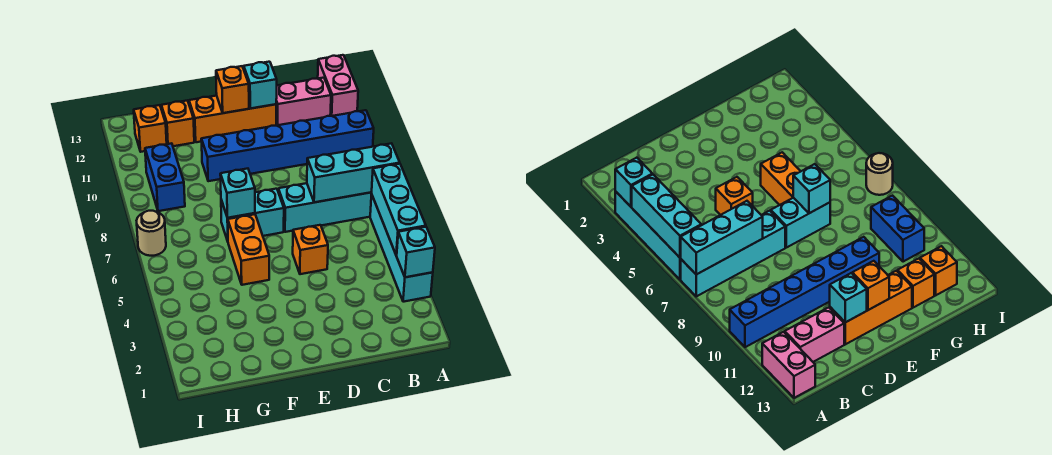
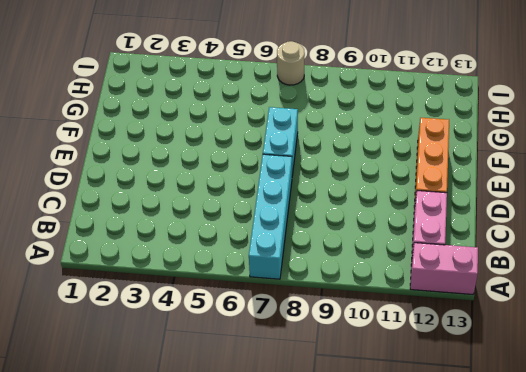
none -> cyan 1x4 brick [370,194,433,302]
none -> blue 1x6 brick [201,110,374,181]
none -> orange 1x1 brick [293,225,328,274]

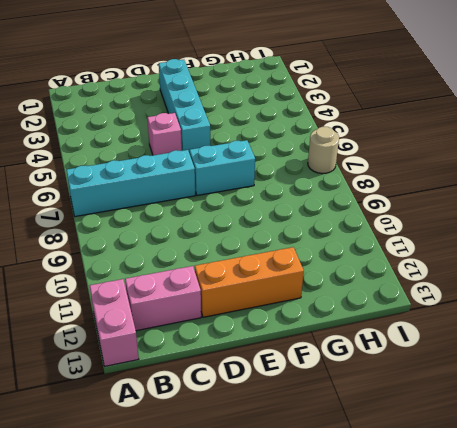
pink 1x1 brick [147,113,182,155] -> orange 1x1 brick [293,225,328,274]
cyan 1x4 brick [159,59,210,154] -> cyan 1x4 brick moved to [370,194,433,302]
none -> blue 1x6 brick [201,110,374,181]
none -> orange 1x2 brick [228,214,269,285]
none -> orange 1x1 brick [161,100,194,146]

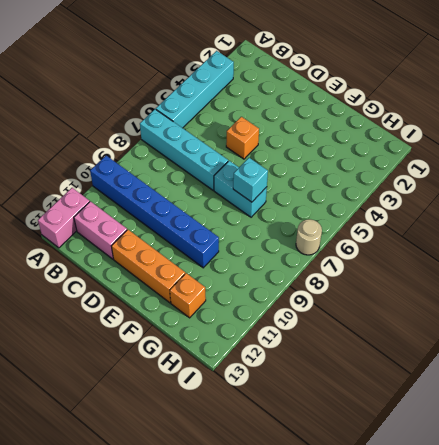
none -> orange 1x2 brick [228,214,269,285]
none -> blue 1x2 brick [145,143,185,211]
none -> orange 1x1 brick [134,105,167,152]

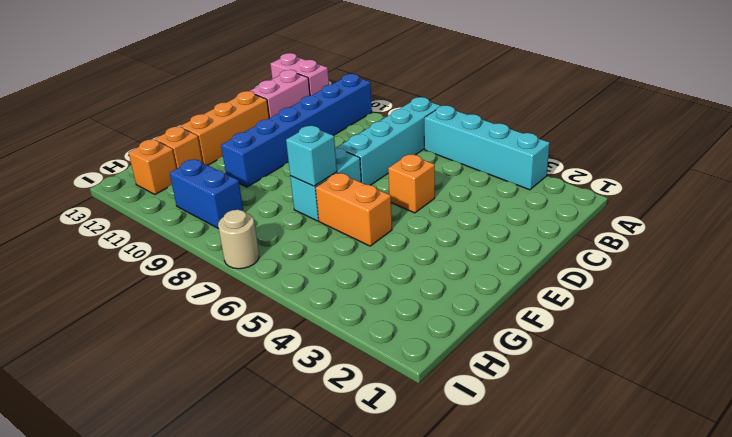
none -> cyan 1x1 brick [397,227,435,277]
none -> cyan 1x3 brick [372,164,426,255]
none -> cyan 1x3 brick [307,143,400,202]

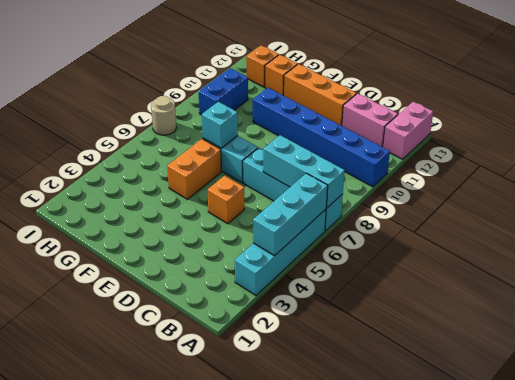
none -> cyan 1x1 brick [397,227,435,277]
none -> cyan 1x1 brick [244,62,277,109]
none -> orange 1x1 brick [216,66,249,113]

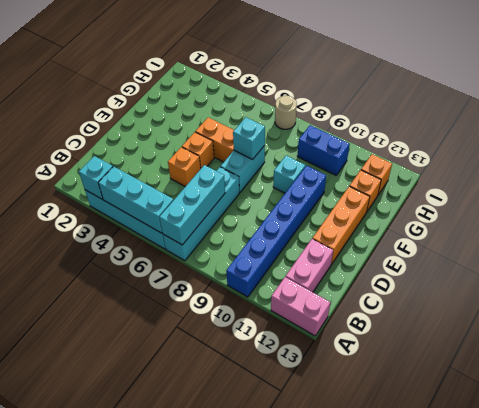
orange 1x1 brick [182,132,214,168] -> orange 1x1 brick moved to [216,66,249,113]
cyan 1x1 brick [273,156,305,193] -> cyan 1x1 brick moved to [244,62,277,109]

